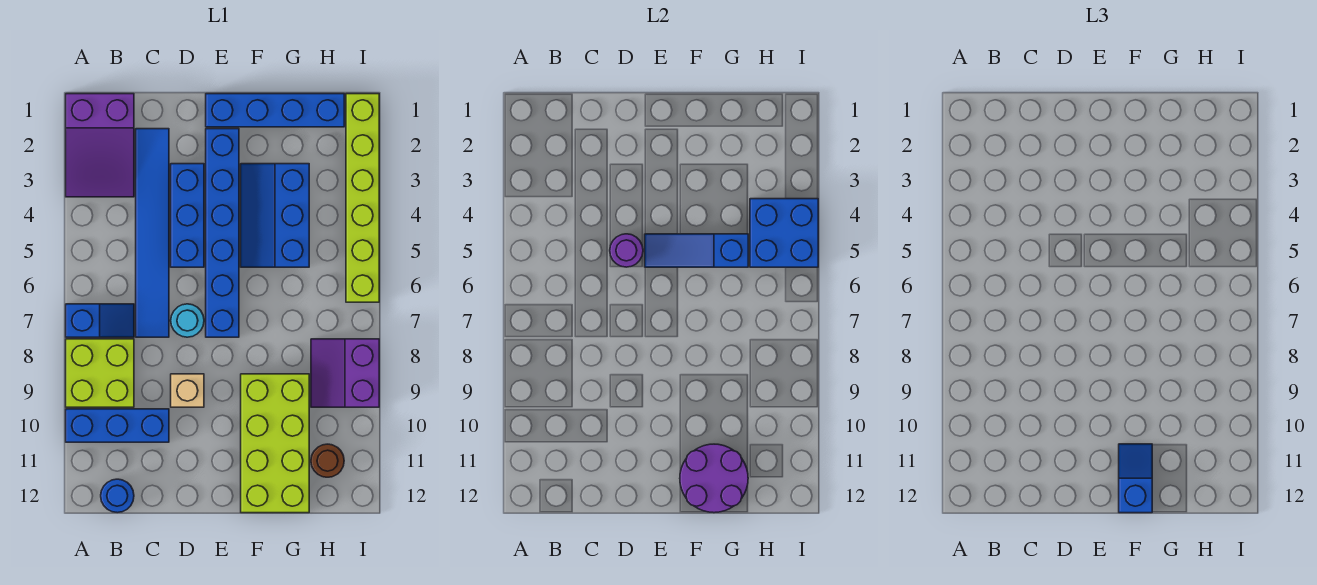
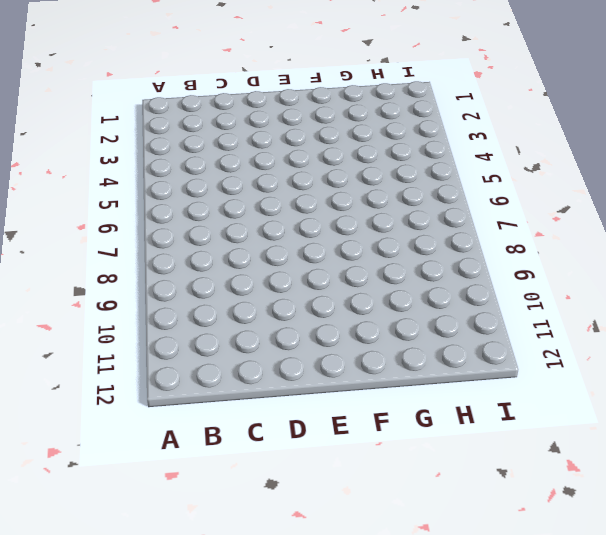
none -> purple 2x3 slope [66,94,134,197]
none -> blue 1x2 slope [66,304,134,337]
none -> lime 2x2 brick [66,339,134,407]

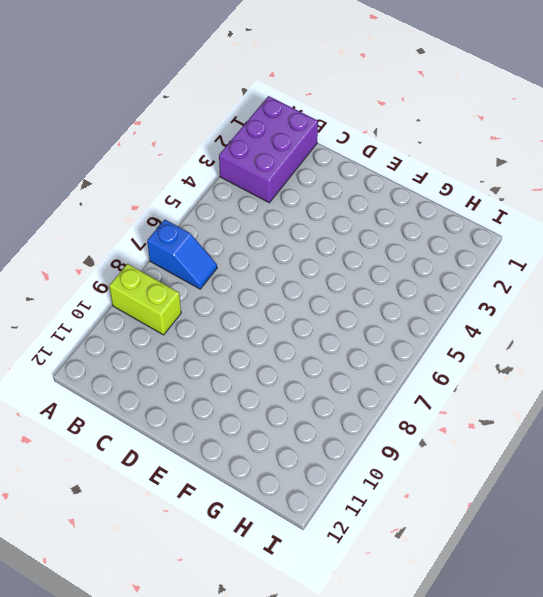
purple 2x3 brick [219,96,318,203] -> purple 2x3 slope [66,94,134,197]
lime 1x2 brick [109,264,181,335] -> lime 2x2 brick [66,339,134,407]
none -> blue 1x3 brick [66,409,169,442]
none -> blue 1x1 round brick [101,479,134,513]
none -> blue 1x6 tile [136,129,169,337]

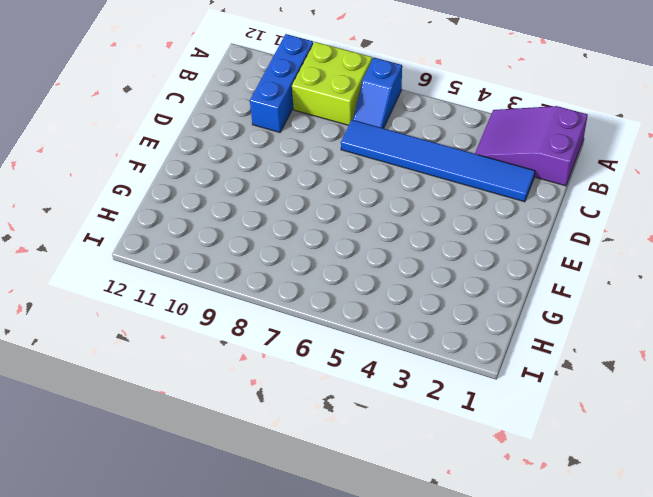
none -> blue 1x1 round brick [101,479,134,513]
none -> blue 1x3 brick [171,164,204,267]
none -> cyan 1x1 round brick [171,304,204,337]

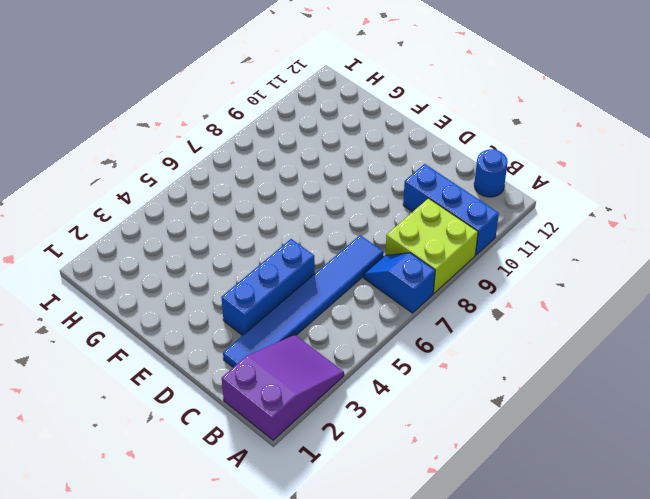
none -> cyan 1x1 round brick [171,304,204,337]
none -> tan 1x1 brick [171,374,204,407]
none -> blue 1x4 brick [206,94,344,127]

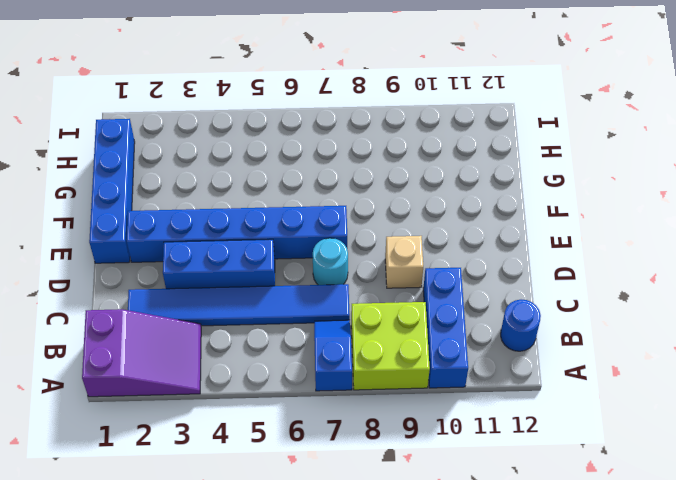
none -> blue 2x3 slope [241,164,309,267]
none -> lime 2x4 brick [241,374,309,513]
none -> purple 2x2 slope [311,339,379,407]

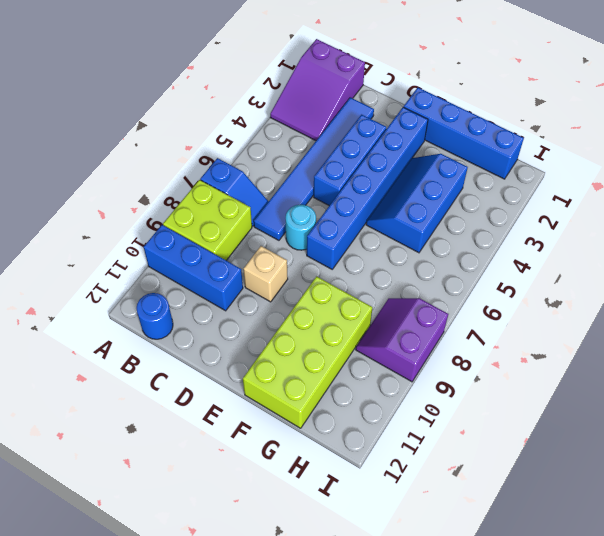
none -> brown 1x1 round brick [311,444,344,477]
none -> lime 1x6 brick [346,94,379,302]
none -> purple 1x1 round brick [610,234,643,267]

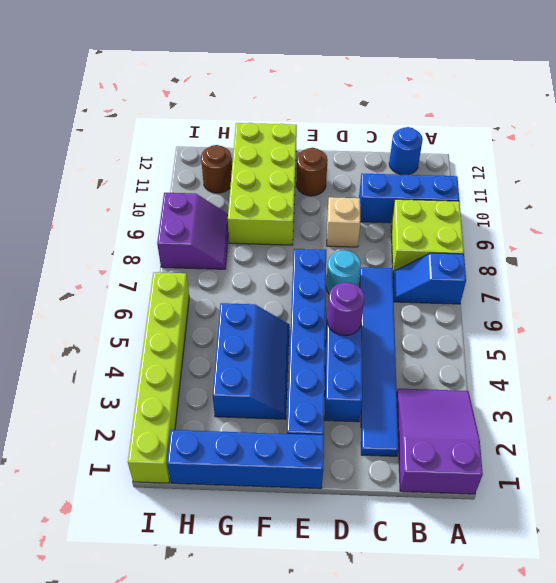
brown 1x1 round brick [296,148,328,196] -> none
none -> blue 1x3 slope [645,234,748,267]
none -> purple 2x2 round brick [680,444,748,513]
none -> blue 2x2 brick [750,199,818,267]

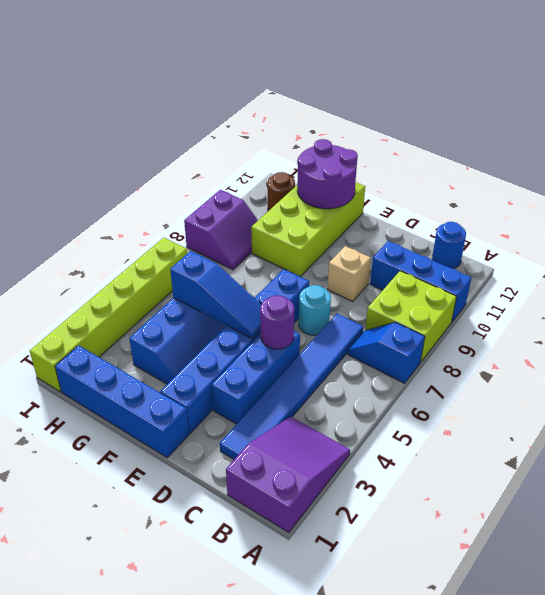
none -> blue 2x2 brick [750,199,818,267]
none -> blue 1x2 slope [1119,444,1152,513]

